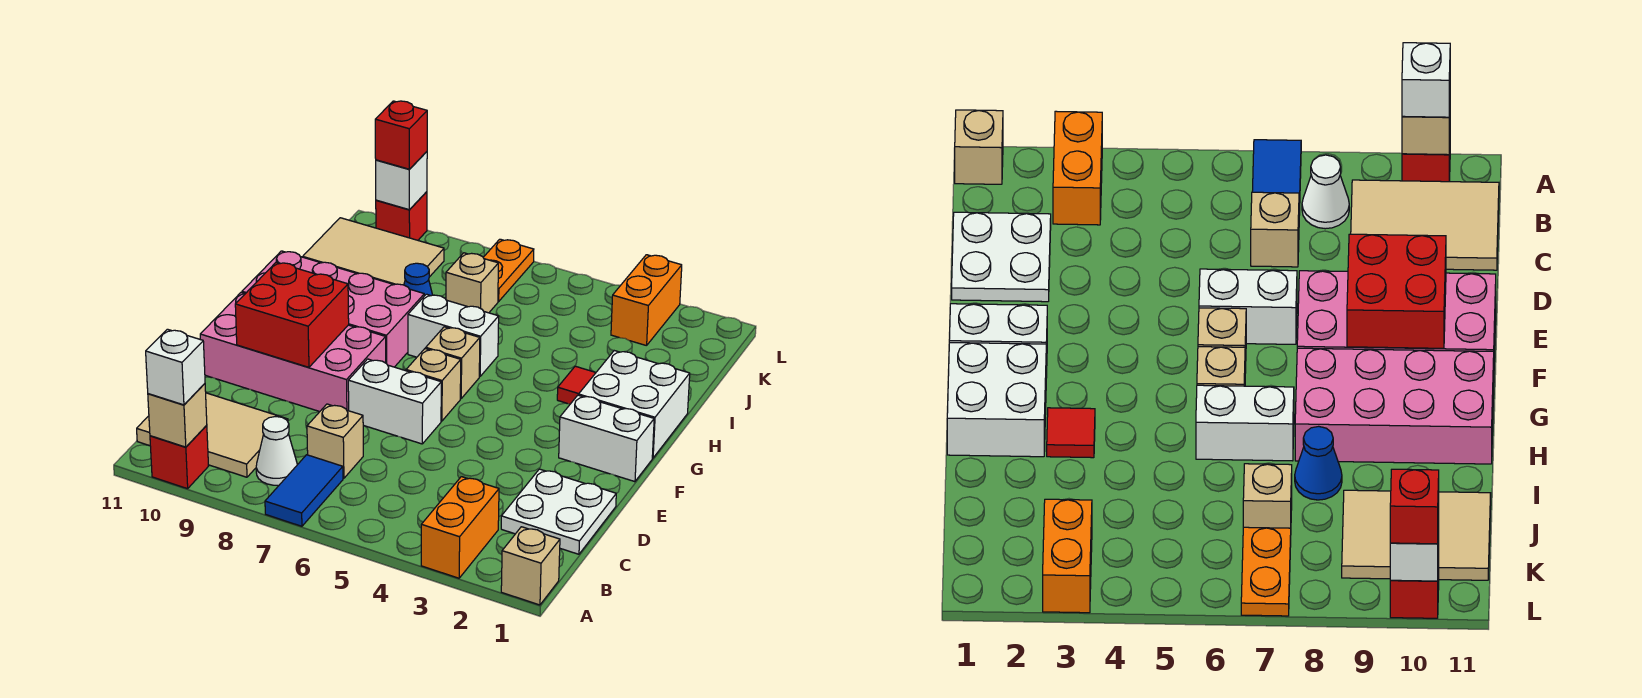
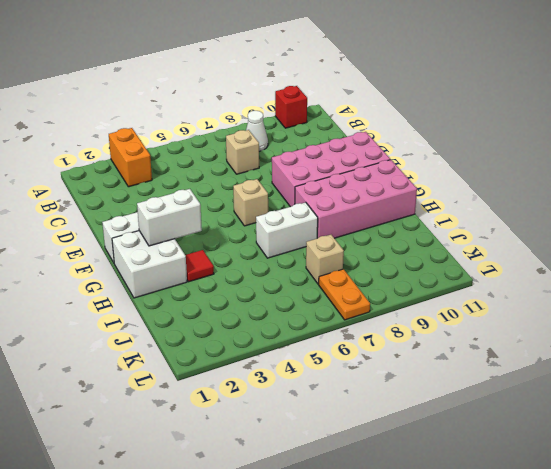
white 1x2 brick [137,189,202,246] -> white 1x2 brick moved to [348,359,441,444]
none -> tan 1x1 brick [501,527,560,605]
none -> blue 1x2 tile [265,455,343,526]
none -> tan 2x3 tile [137,393,288,477]

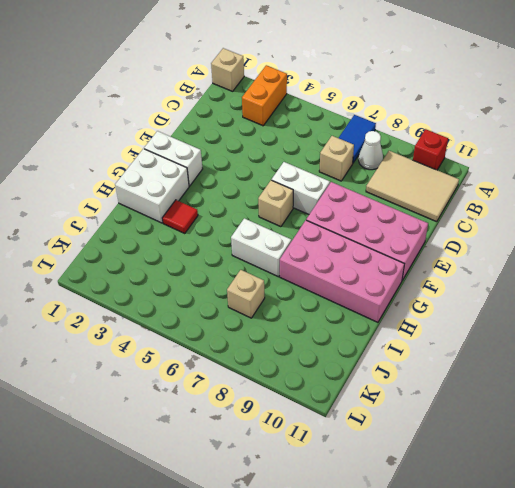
none -> white 2x2 plate [501,469,616,554]
none -> tan 1x1 brick [426,327,480,399]
none -> blue 1x1 cone [404,263,432,296]

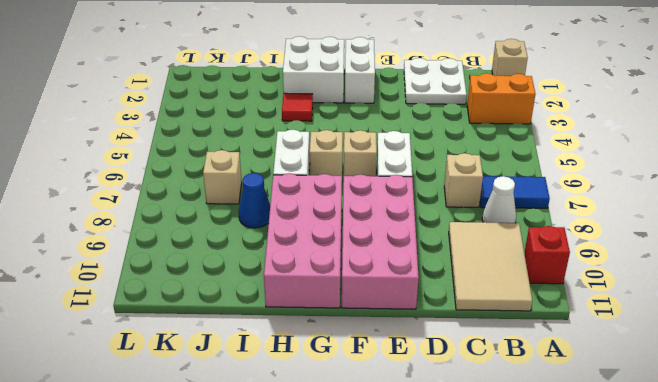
none -> tan 2x3 tile [303,218,444,285]
none -> orange 1x2 brick [611,255,682,346]
none -> orange 1x2 plate [483,239,534,302]

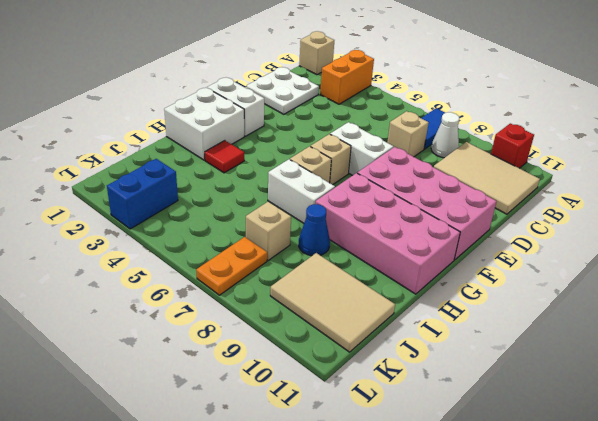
blue 1x2 brick [107,159,178,229] -> orange 1x2 brick [611,255,682,346]
none -> red 1x1 brick [376,192,427,240]
none -> tan 1x1 brick [148,384,207,447]
none -> red 2x2 brick [235,262,349,367]

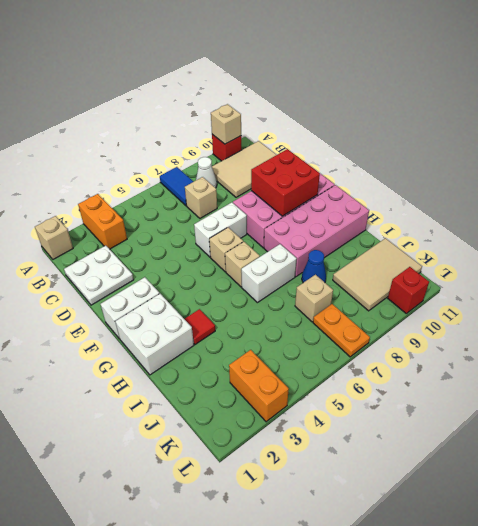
none -> white 1x1 brick [376,152,427,210]
none -> white 1x1 brick [146,329,205,405]
none -> red 1x1 brick [375,101,427,169]

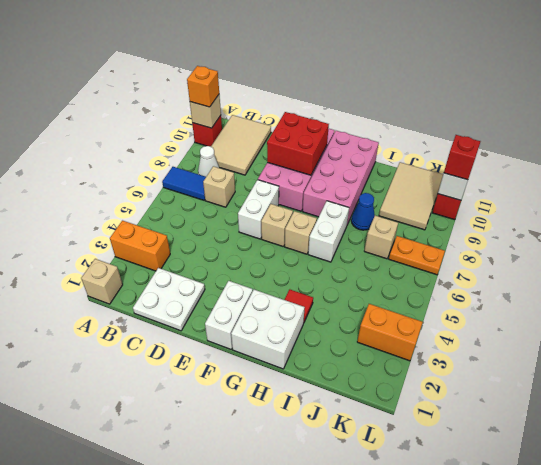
orange 1x1 brick [187,66,219,107] -> white 1x1 brick [146,329,205,405]

